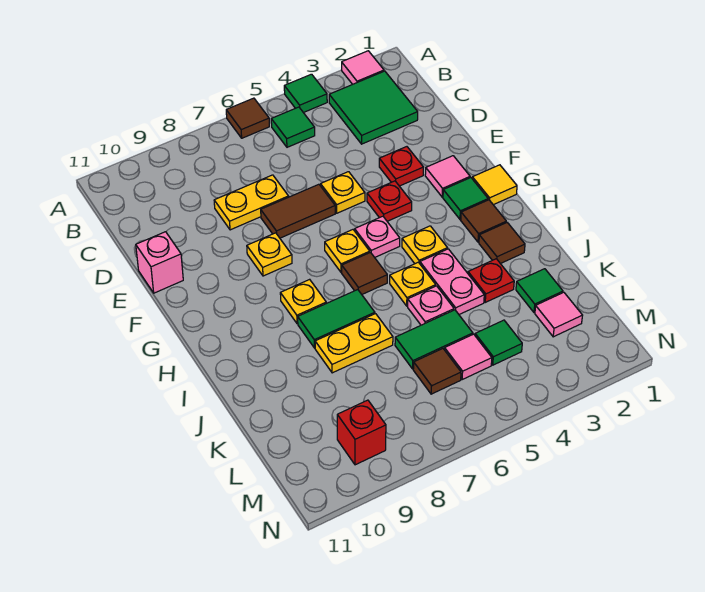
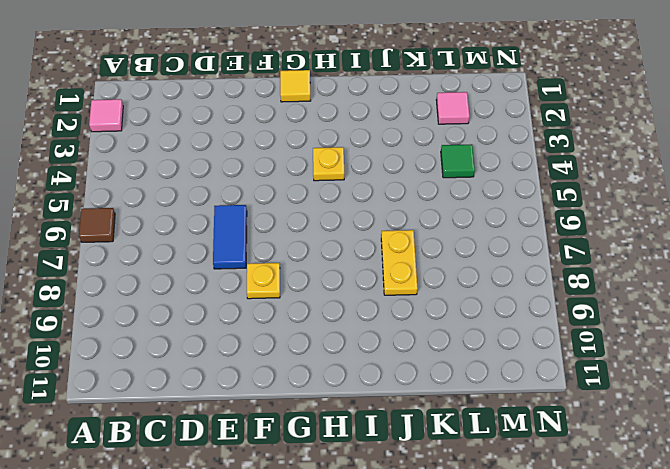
blue 1x2 tile [213,205,247,269] -> brown 1x2 tile [261,184,335,238]
none -> green 1x1 tile [284,74,327,113]
none -> green 2x2 tile [329,71,418,144]
none -> green 1x1 tile [271,107,315,147]
none -> yellow 1x2 plate [214,175,289,230]

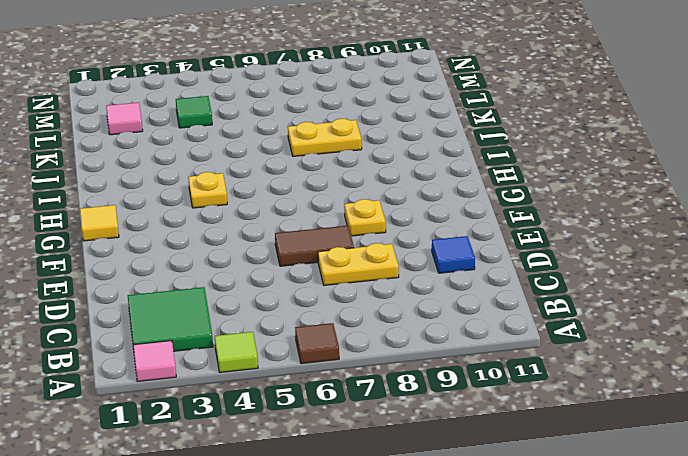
lime 1x1 tile [215,332,258,372] -> green 1x1 tile [284,74,327,113]
blue 1x1 tile [432,236,475,273] -> none
none -> green 1x1 tile [271,107,315,147]
none -> red 1x1 plate [379,147,423,186]
none -> yellow 1x1 plate [321,172,365,213]
none -> pink 1x1 brick [136,232,183,293]

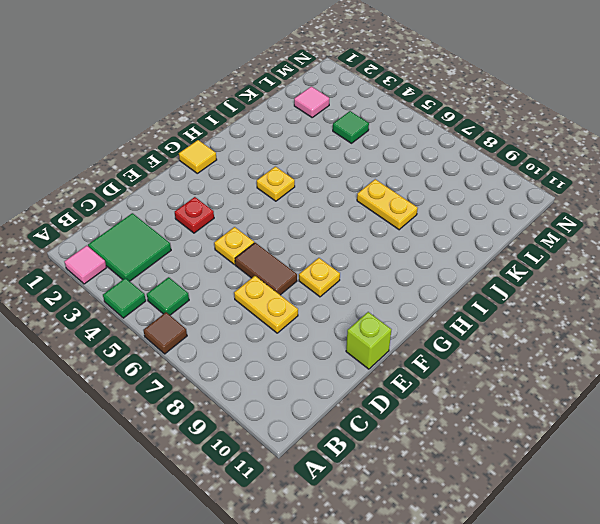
lime 1x1 brick [346,312,391,369] -> pink 1x1 brick [136,232,183,293]
none -> pink 1x1 tile [425,156,470,197]
none -> red 1x1 plate [367,181,412,221]
none -> green 1x1 tile [443,178,488,219]
none -> pink 1x1 plate [355,216,400,257]

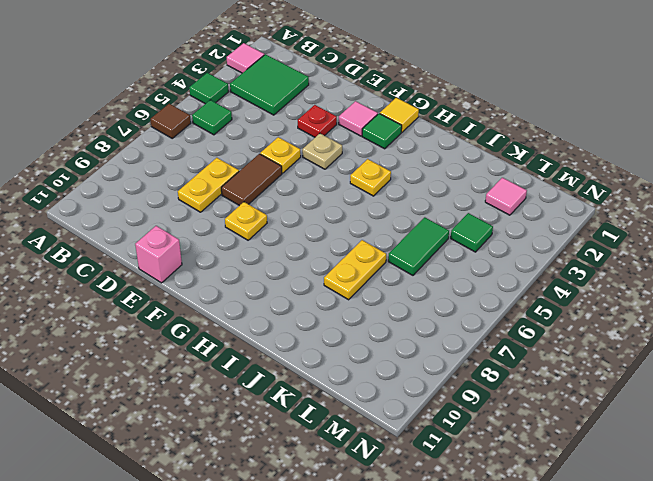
tan 1x1 plate [302,134,342,169] -> red 1x1 plate [367,181,412,221]
none -> pink 1x1 plate [355,216,400,257]
none -> yellow 1x1 plate [325,230,370,272]
none -> brown 1x1 tile [461,200,506,242]
none -> brown 1x1 tile [342,253,387,294]

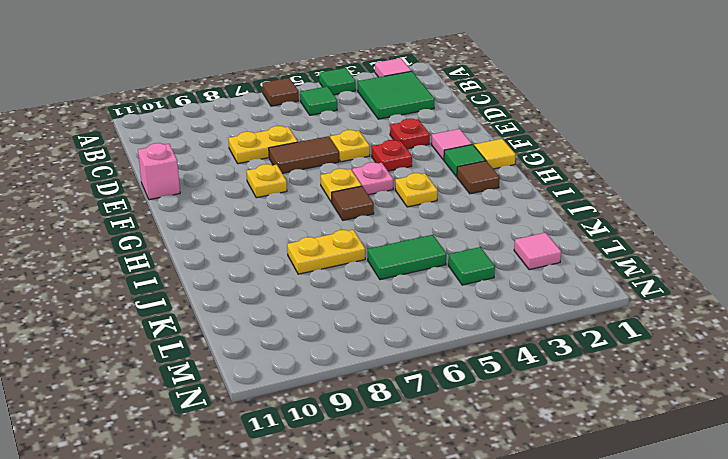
none -> yellow 1x1 plate [280,279,326,324]
none -> brown 1x1 tile [479,223,525,264]
none -> pink 1x2 plate [420,249,484,314]
none -> yellow 1x1 plate [390,262,436,306]

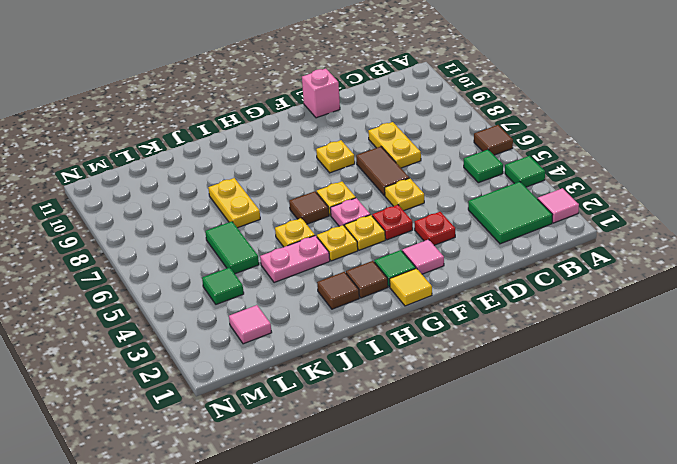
yellow 1x1 plate [345,215,385,250] -> yellow 1x1 plate moved to [280,279,326,324]
none -> green 1x2 tile [298,290,375,348]
none -> red 1x1 plate [468,259,514,302]
none -> pink 1x1 plate [408,286,454,325]
none -> green 1x1 tile [516,269,563,313]

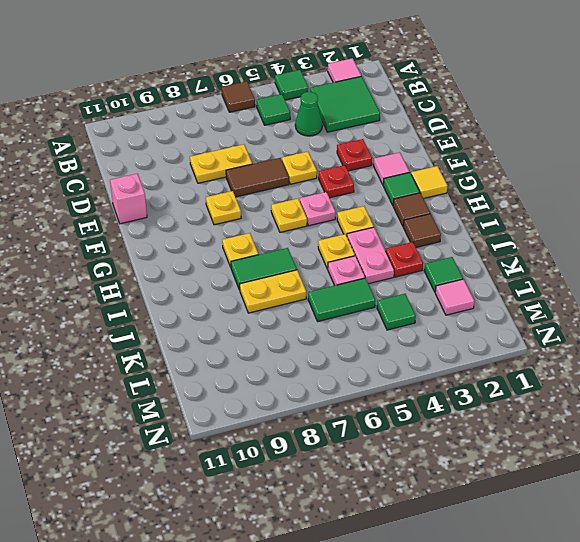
green 1x1 cone [295,92,323,136] -> none
none -> brown 1x1 tile [342,253,387,294]
none -> pink 1x1 tile [445,334,492,380]
none -> brown 1x1 tile [413,349,461,394]
none -> red 1x1 brick [337,400,386,465]

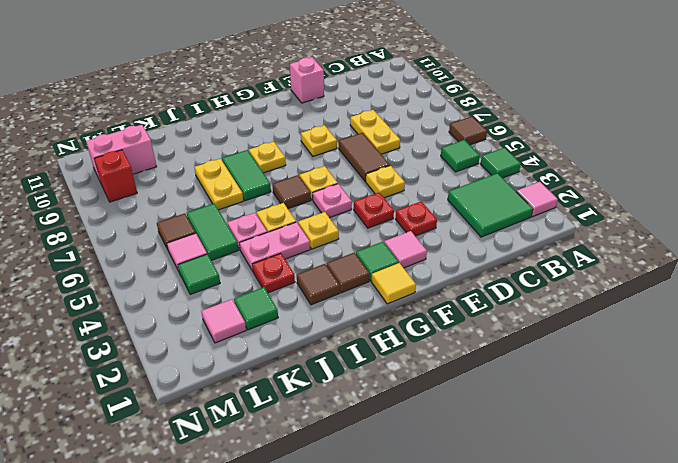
pink 1x2 brick [86,125,157,182] -> none

